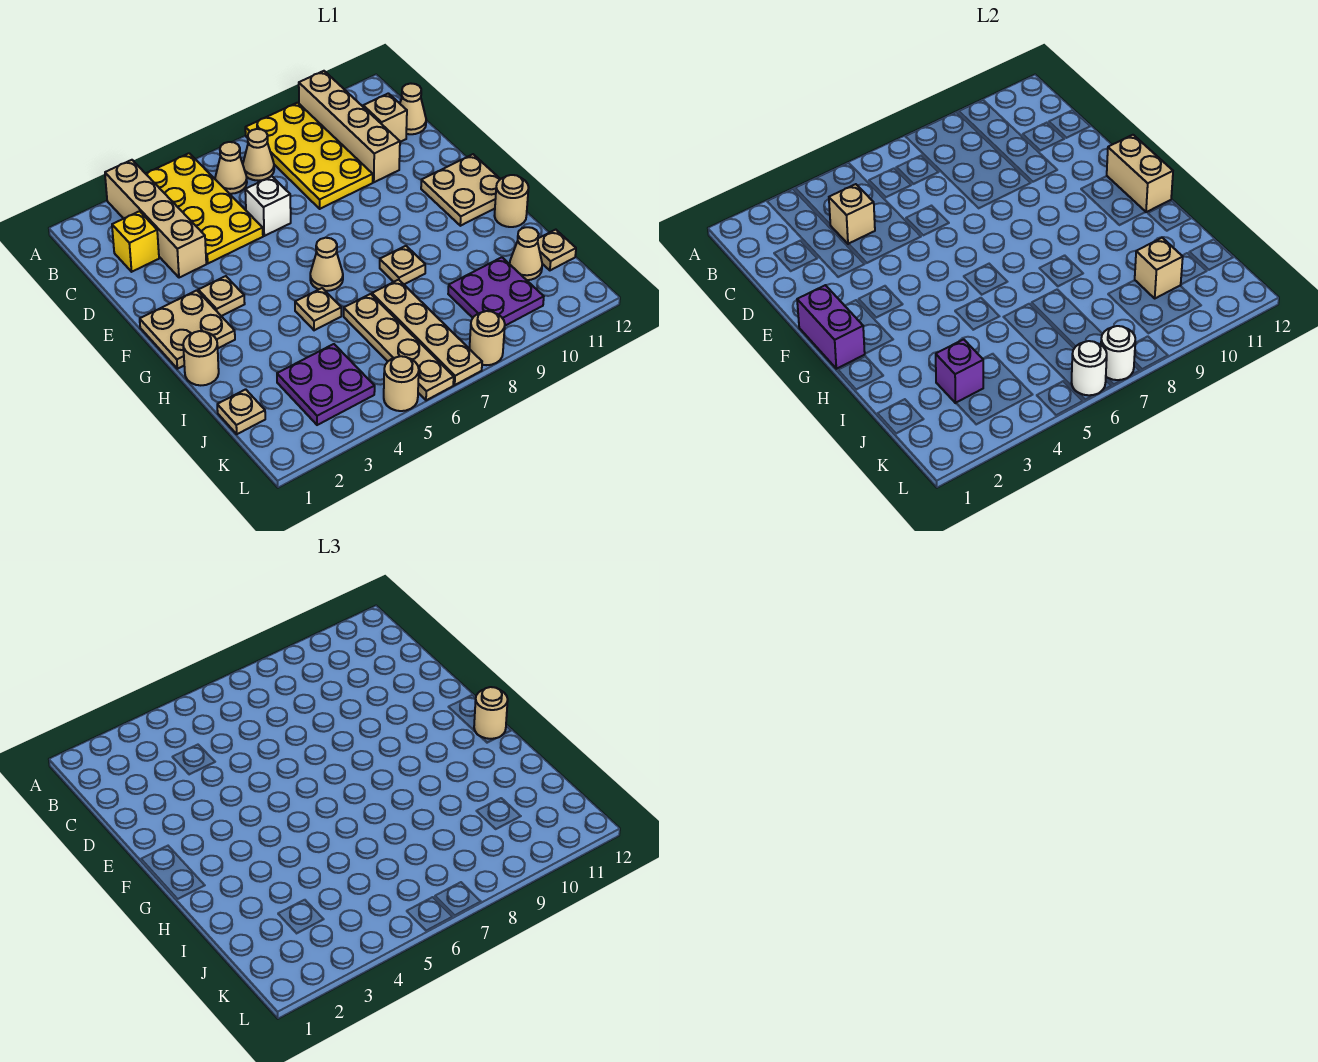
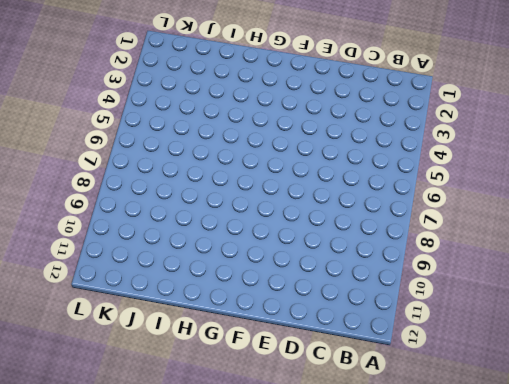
none -> tan 1x4 brick [105,160,206,278]
none -> yellow 2x4 plate [146,153,263,263]
none -> yellow 2x4 plate [245,103,373,209]
none -> tan 1x4 brick [299,71,400,182]

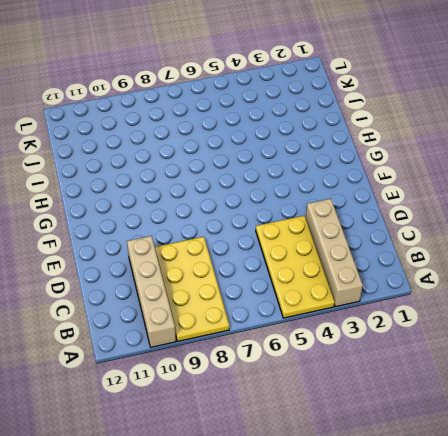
none -> tan 1x1 cone [215,142,247,194]
none -> tan 1x1 cone [243,129,274,181]
none -> yellow 1x1 brick [112,211,159,272]
none -> tan 1x1 brick [363,93,407,142]

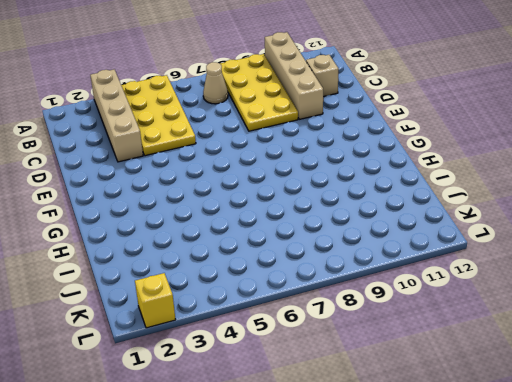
yellow 1x1 brick [135,273,176,328] -> yellow 1x1 brick moved to [112,211,159,272]
none -> tan 1x1 cone [215,142,247,194]
none -> tan 1x1 cone [400,83,426,134]
none -> white 1x1 brick [245,176,291,236]
none -> tan 2x2 plate [140,290,235,369]

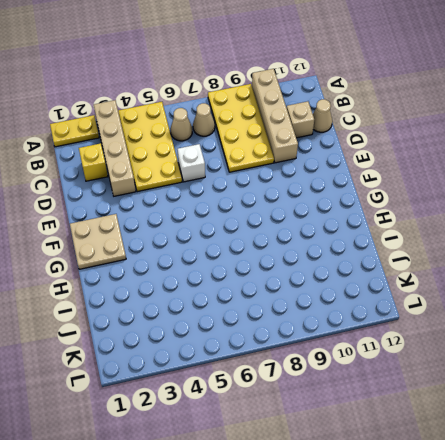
yellow 1x2 plate [50,115,99,147] -> none
none -> tan 1x1 plate [198,276,245,316]
none -> tan 2x2 plate [421,154,500,226]
none -> tan 1x1 cone [310,238,343,291]
none -> tan 1x1 round brick [183,331,219,385]

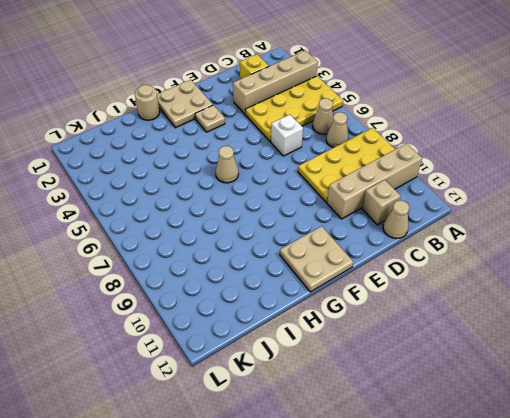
none -> tan 1x1 plate [295,288,341,330]
none -> tan 1x1 plate [380,246,425,284]
none -> tan 1x1 round brick [494,175,529,227]
none -> tan 1x4 plate [344,294,454,400]

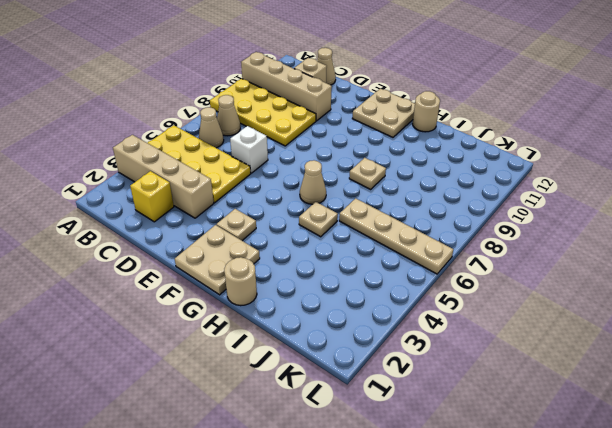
none -> tan 1x4 plate [372,280,482,385]
none -> tan 1x1 plate [217,389,265,434]
none -> purple 2x2 plate [277,344,375,425]
none -> purple 2x2 plate [448,257,544,326]

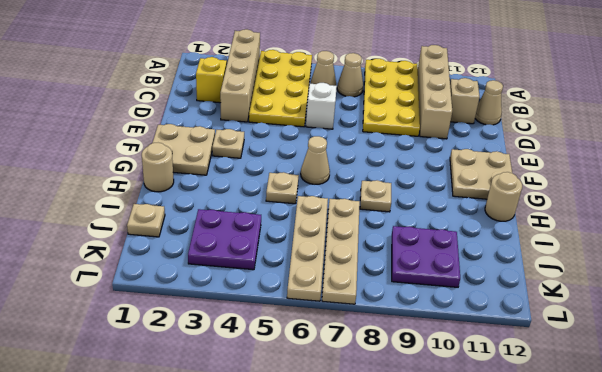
none -> tan 1x1 cone [510,227,542,280]
none -> tan 1x1 plate [538,230,576,270]
none -> tan 1x1 round brick [384,356,419,411]
none -> tan 1x1 round brick [469,311,505,365]

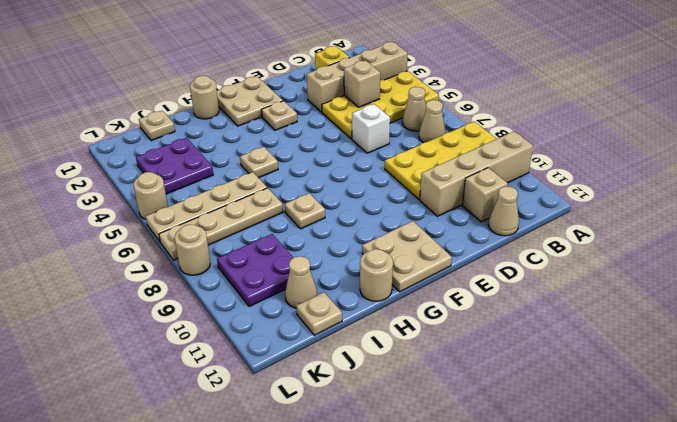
none -> tan 1x1 cone [310,238,343,291]
none -> purple 1x2 brick [797,285,865,369]
none -> tan 1x2 brick [1107,135,1173,212]
none -> purple 1x1 brick [936,339,983,403]

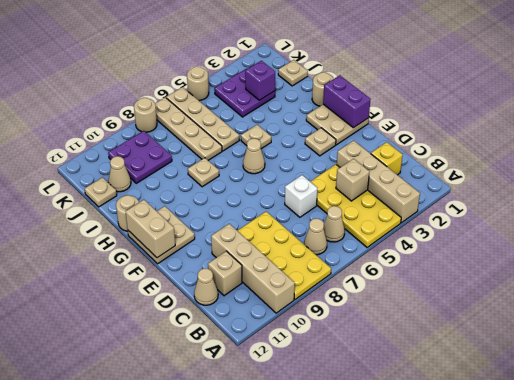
none -> tan 1x1 brick [1135,238,1183,298]
none -> white 1x1 round brick [1072,341,1107,395]
none -> white 1x1 round brick [1101,326,1135,380]
none -> tan 1x1 round brick [474,687,508,739]

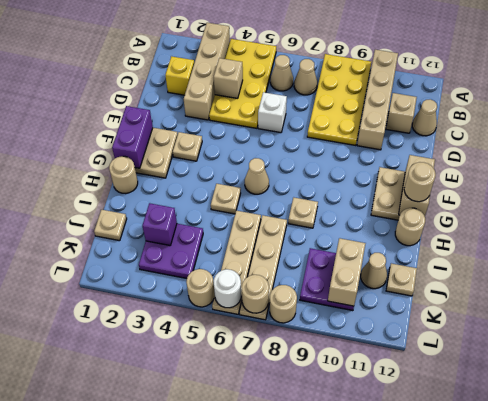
tan 1x2 brick [328,238,366,306] -> tan 1x1 brick [1135,238,1183,298]
tan 1x1 round brick [242,275,269,313] -> white 1x1 round brick [1101,326,1135,380]

